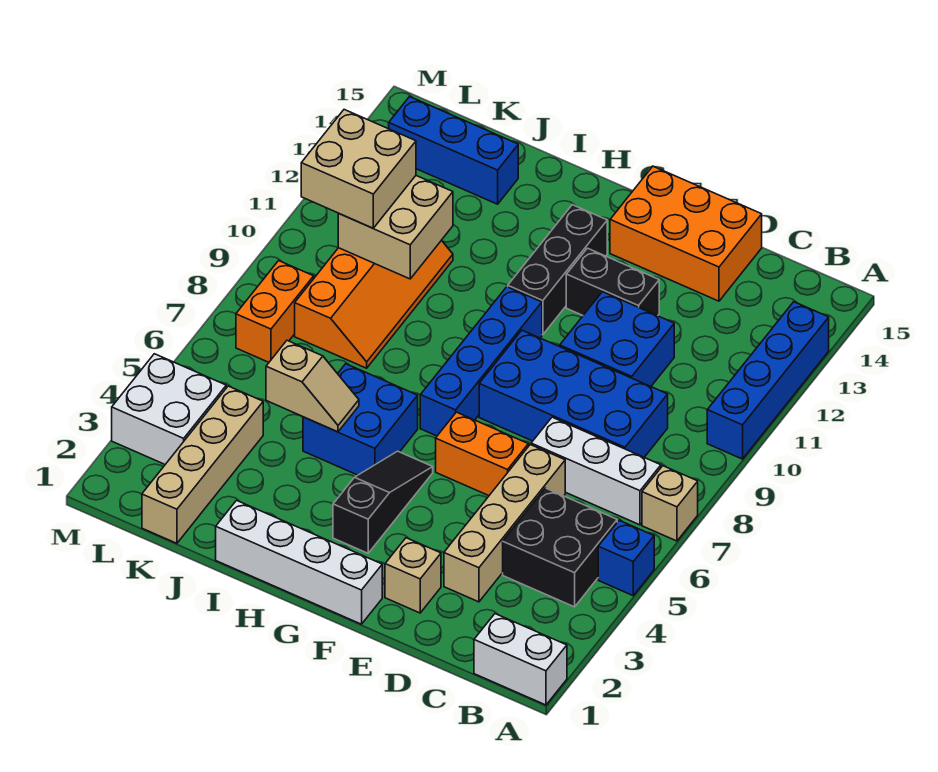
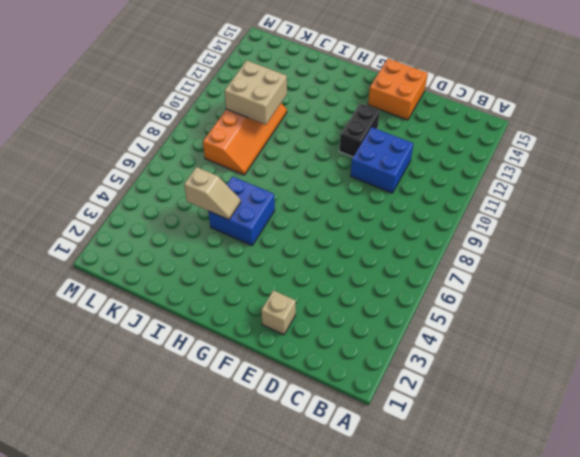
orange 2x2 brick [368,59,428,120] -> orange 2x3 brick [610,166,762,301]
black 1x2 brick [339,103,380,157] -> black 1x2 brick turned to [566,248,659,316]
none -> white 1x2 brick [474,614,567,705]
none -> blue 1x1 brick [598,520,654,596]
none -> tan 1x1 brick [642,466,698,541]

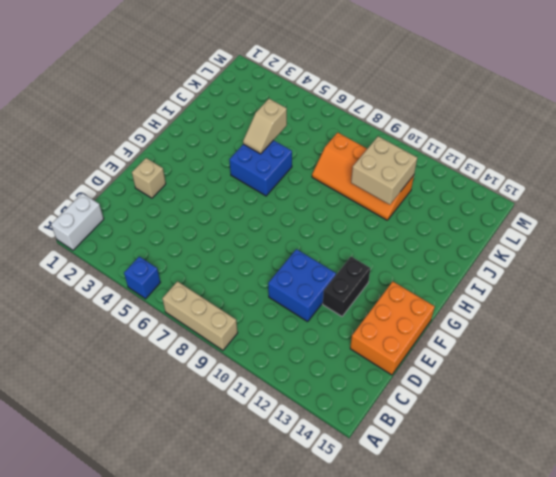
tan 1x3 brick [162,281,238,350] -> tan 1x1 brick [642,466,698,541]
none -> blue 1x4 brick [707,302,829,459]
none -> black 2x2 brick [503,488,617,607]
none -> white 1x3 brick [531,417,661,525]

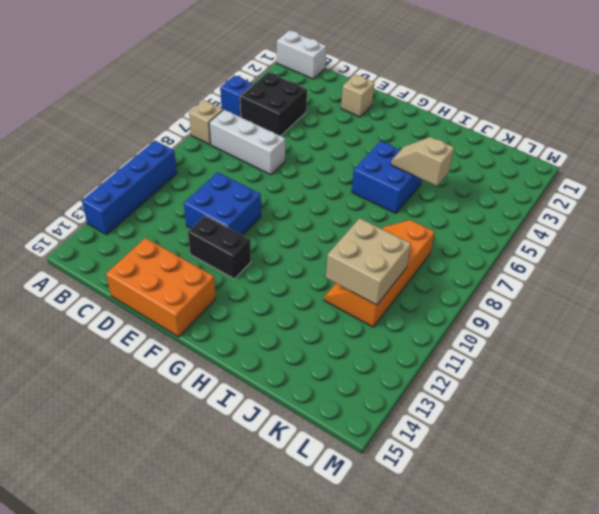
none -> blue 2x4 brick [479,330,668,457]
none -> tan 1x4 brick [444,445,565,602]
none -> orange 1x2 brick [436,412,528,496]

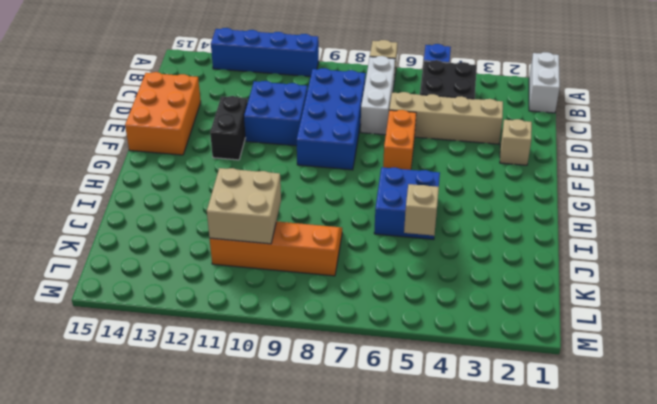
none -> white 1x4 brick [216,500,382,624]
none -> black 1x3 slope [333,451,433,553]
none -> blue 1x4 brick [420,287,542,436]

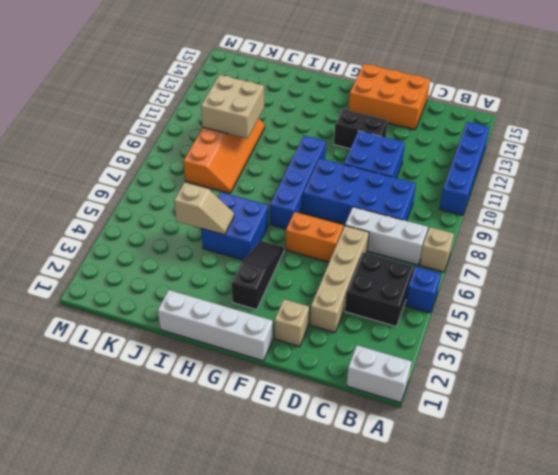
none -> black 1x3 brick [508,205,607,335]
none -> blue 1x3 brick [389,97,518,204]
none -> tan 1x4 brick [142,386,263,543]

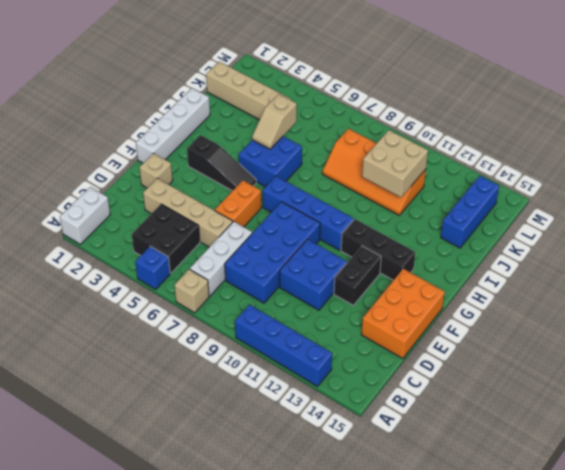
none -> white 2x2 brick [112,354,226,464]
none -> orange 1x2 brick [236,261,314,362]
none -> tan 2x2 brick [301,110,416,228]

